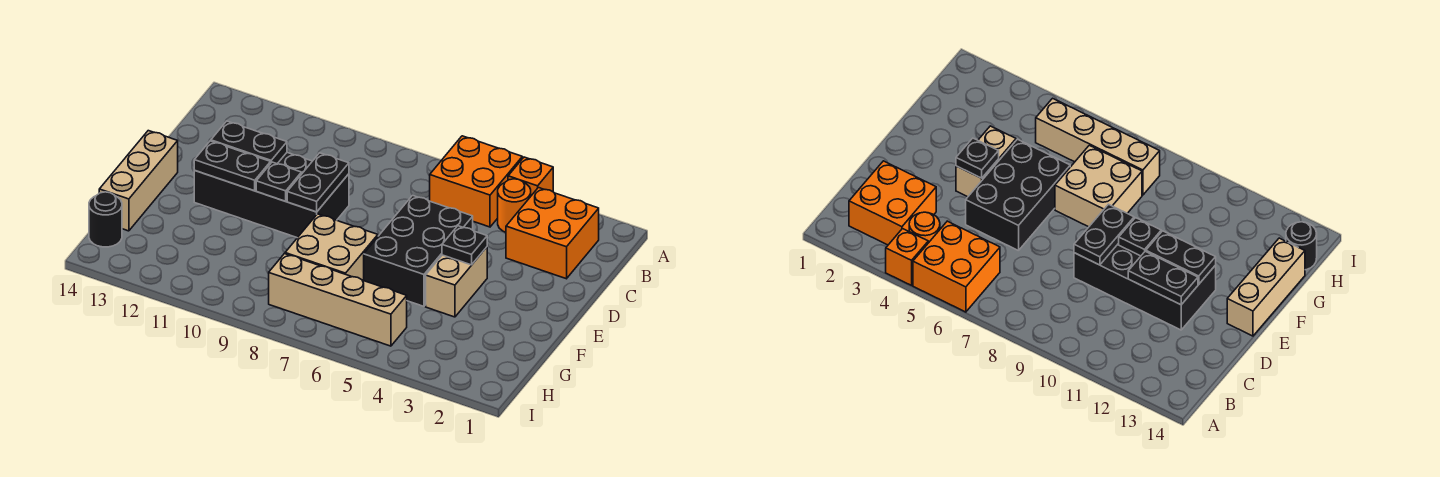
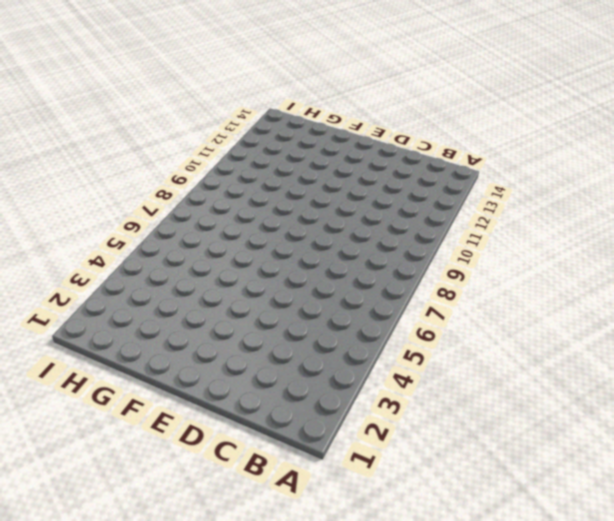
none -> orange 1x1 brick [508,157,553,196]
none -> orange 2x2 brick [430,136,522,227]
none -> orange 2x2 brick [506,188,599,279]

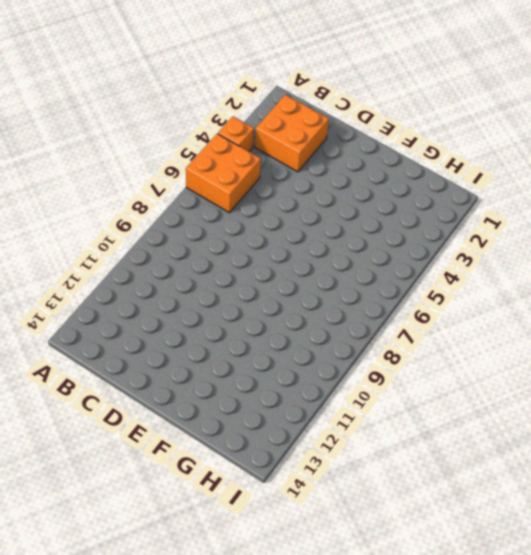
none -> orange 1x1 round brick [498,179,531,232]
none -> black 2x3 brick [364,195,473,306]
none -> black 2x4 brick [194,153,349,238]

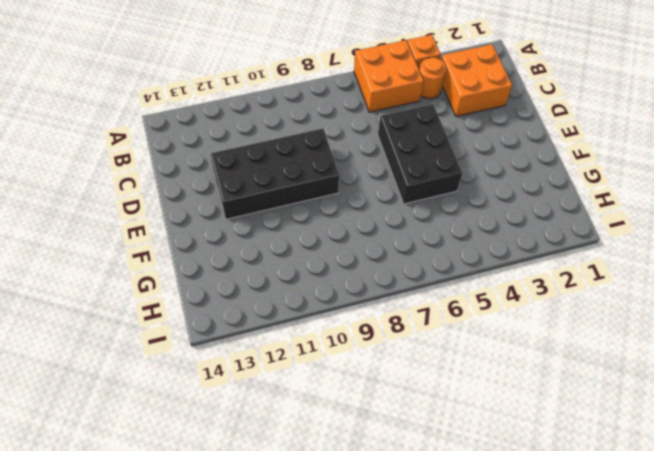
none -> tan 1x2 brick [426,247,487,317]
none -> tan 1x3 brick [99,131,178,231]
none -> tan 2x2 brick [285,214,378,280]

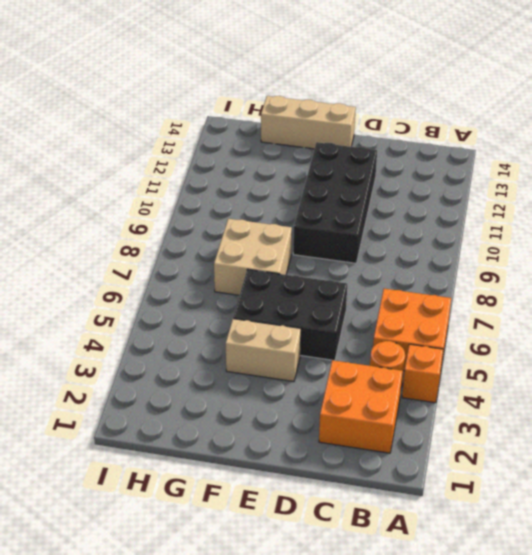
none -> tan 1x4 brick [269,254,407,346]
none -> black 1x1 round brick [89,192,122,247]
none -> black 1x2 plate [287,153,349,212]

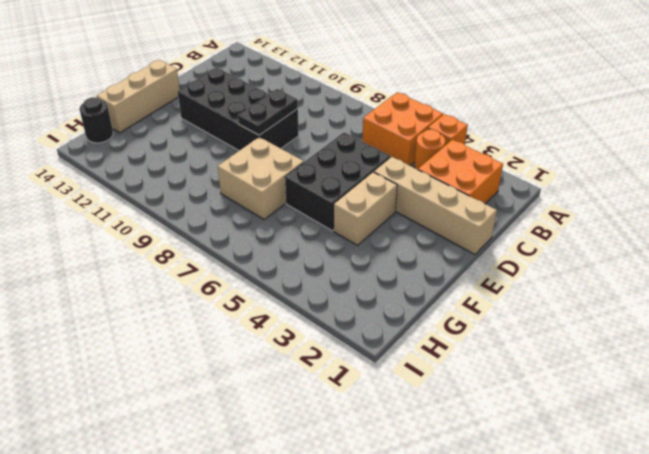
tan 1x4 brick [374,157,497,254] -> tan 1x4 brick moved to [269,254,407,346]
none -> black 1x2 plate [211,121,287,164]
none -> black 1x1 plate [442,226,487,265]
none -> black 1x1 plate [256,162,301,201]

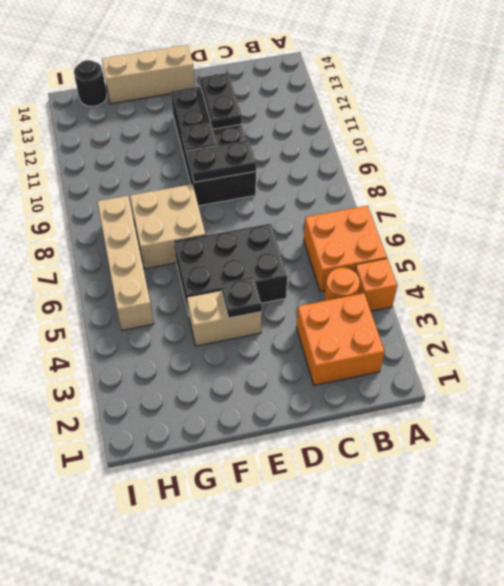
none -> black 1x2 plate [194,141,271,191]

